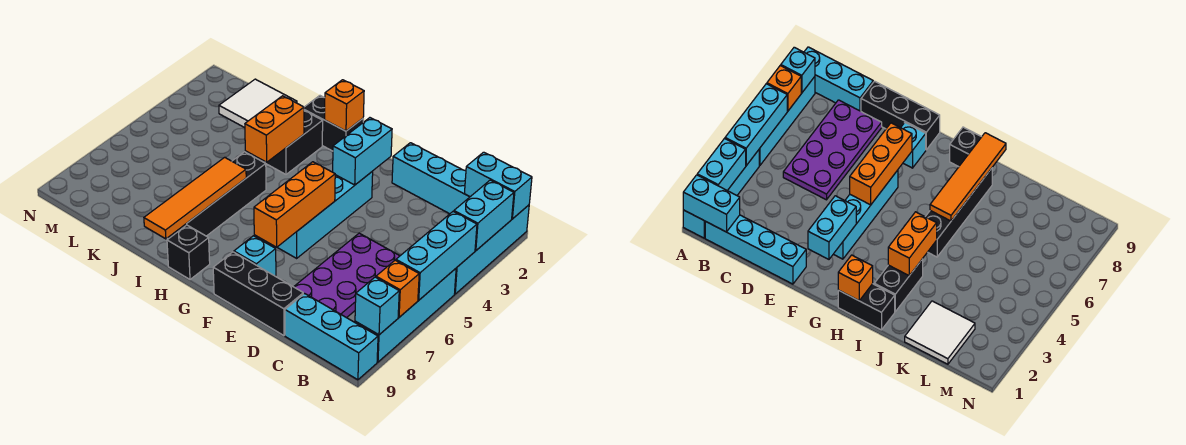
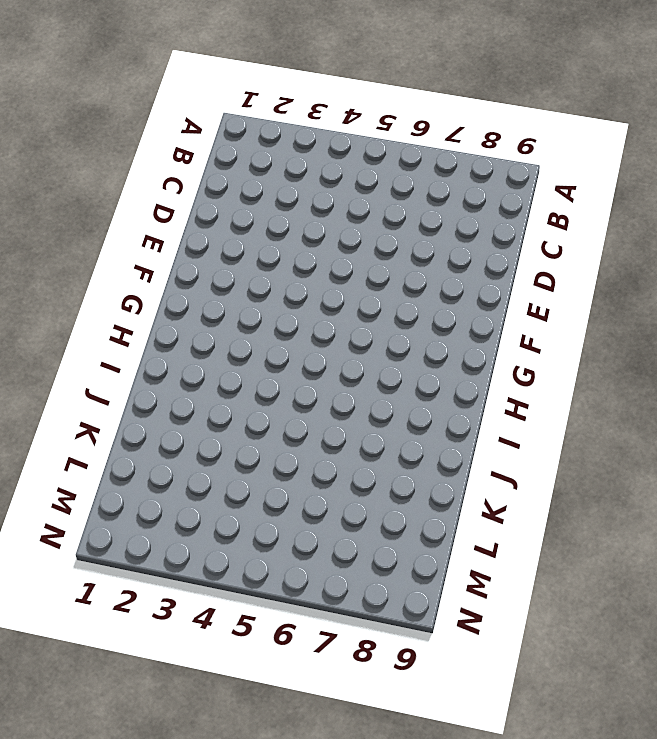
none -> cyan 1x4 brick [455,205,529,294]
none -> cyan 1x4 brick [355,269,456,362]
none -> cyan 1x3 brick [285,294,378,380]

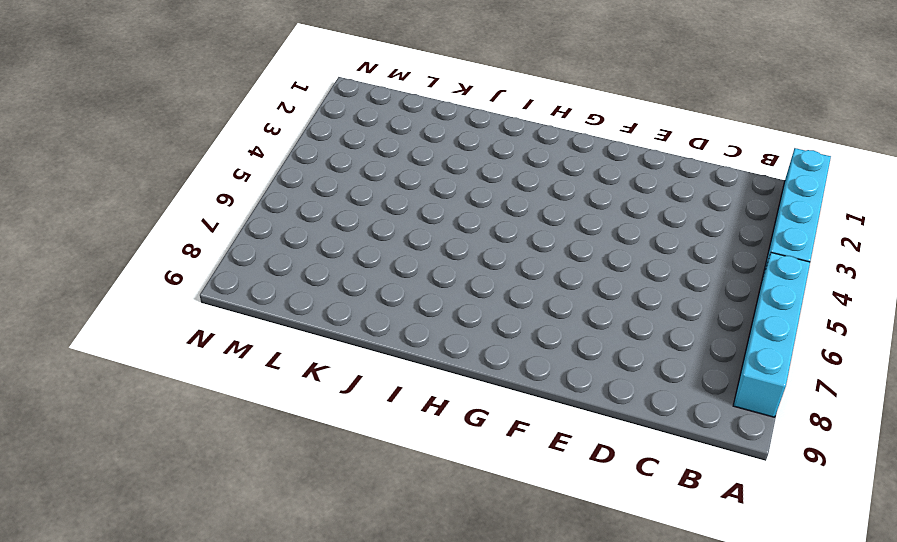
none -> cyan 1x3 brick [285,294,378,380]
none -> cyan 1x4 brick [392,143,469,214]
none -> purple 2x4 plate [294,233,399,318]

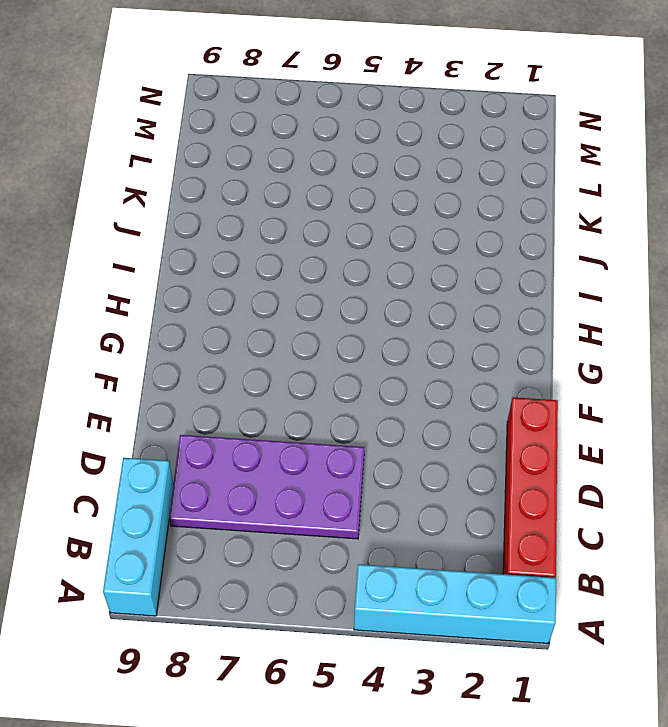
red 1x4 brick [503,397,558,578] -> cyan 1x4 brick [392,143,469,214]
none -> cyan 1x4 brick [355,269,456,362]
none -> black 1x3 brick [213,252,303,336]
none -> cyan 1x4 brick [277,171,373,258]

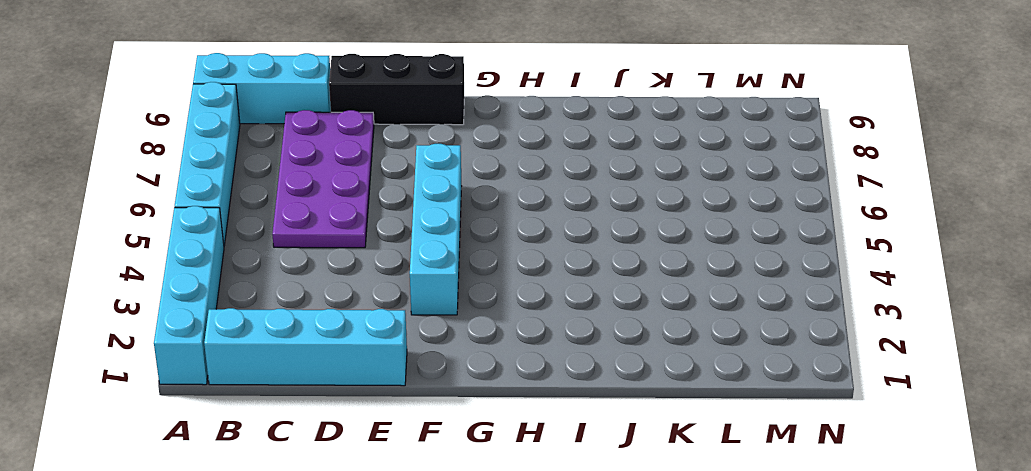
none -> cyan 1x1 brick [234,236,276,276]
none -> black 1x2 brick [304,96,363,151]
none -> black 1x1 brick [167,225,210,279]

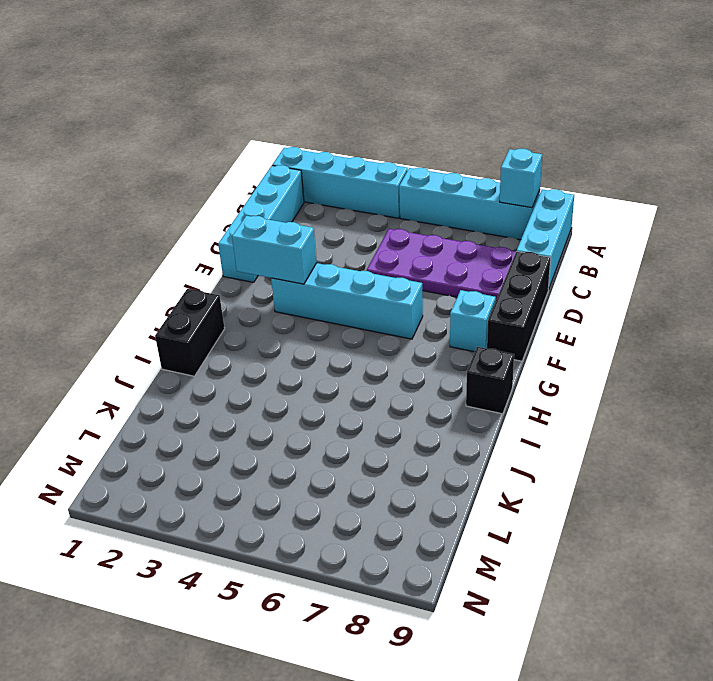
none -> black 1x2 brick [265,111,323,174]
none -> black 1x4 brick [168,152,266,239]
none -> white 2x2 tile [219,79,297,128]

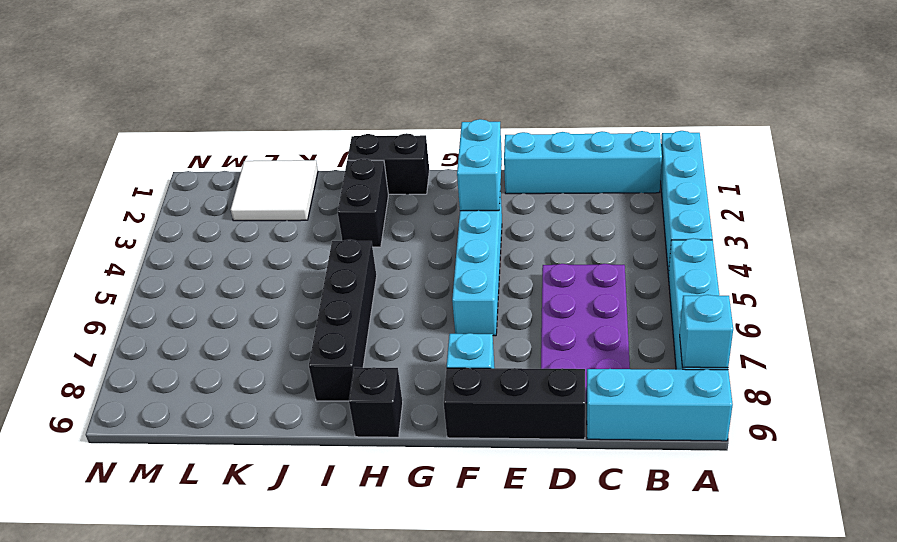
none -> cyan 1x2 brick [464,152,532,219]
none -> cyan 1x2 brick [454,180,514,251]
none -> cyan 1x3 brick [396,212,477,300]

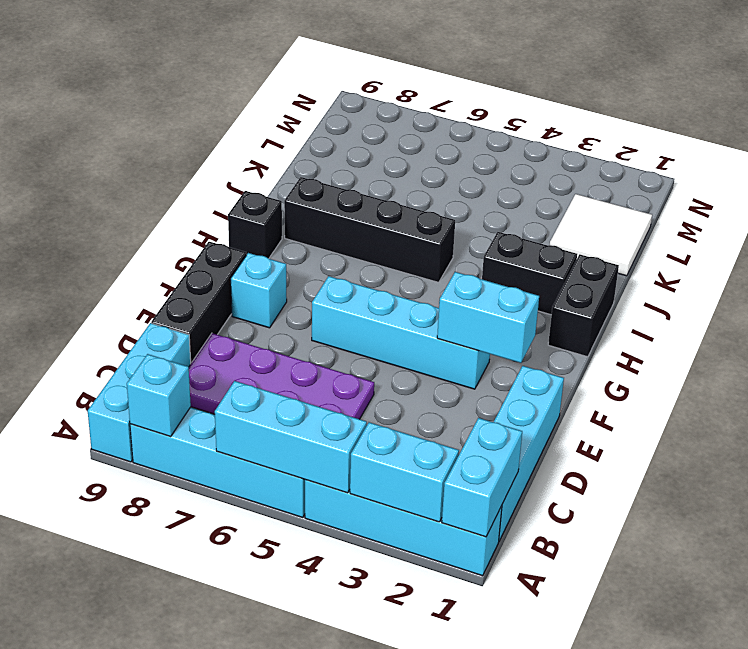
none -> orange 1x1 brick [376,260,419,317]
none -> orange 1x3 brick [254,162,335,247]
none -> orange 1x1 brick [325,80,364,131]

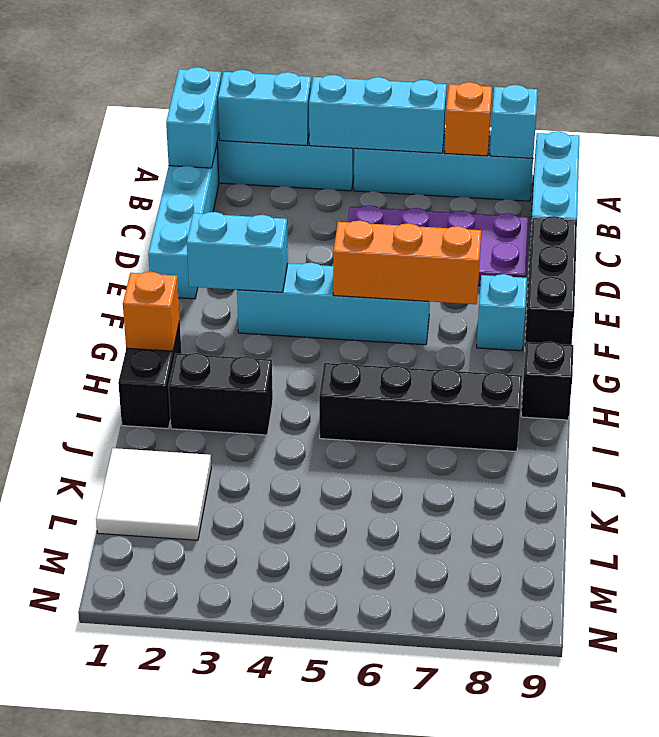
none -> orange 1x2 brick [245,96,304,162]
none -> orange 1x4 tile [144,157,246,239]

